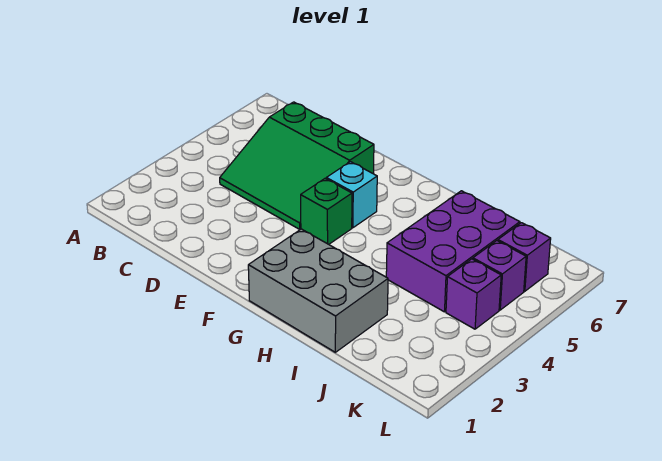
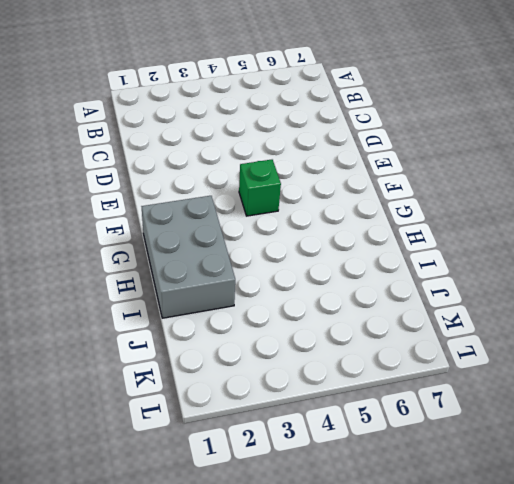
none -> green 3x3 slope [220,102,374,229]
none -> cyan 1x1 brick [326,162,377,228]

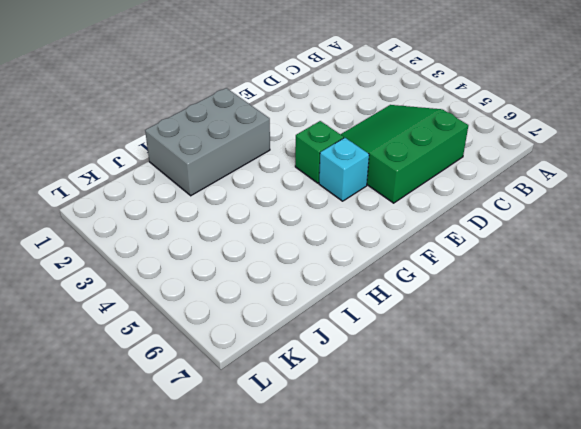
none -> purple 2x3 brick [386,191,520,312]
none -> purple 1x1 brick [446,259,501,329]

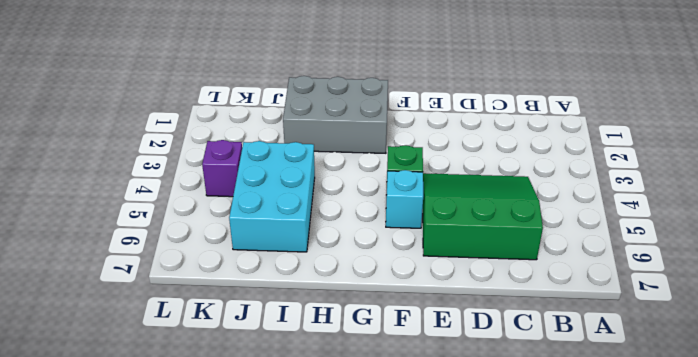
cyan 2x3 brick [229,141,315,252] -> purple 2x3 brick [386,191,520,312]
none -> purple 1x1 brick [473,241,526,310]
none -> purple 1x1 brick [498,223,551,291]

